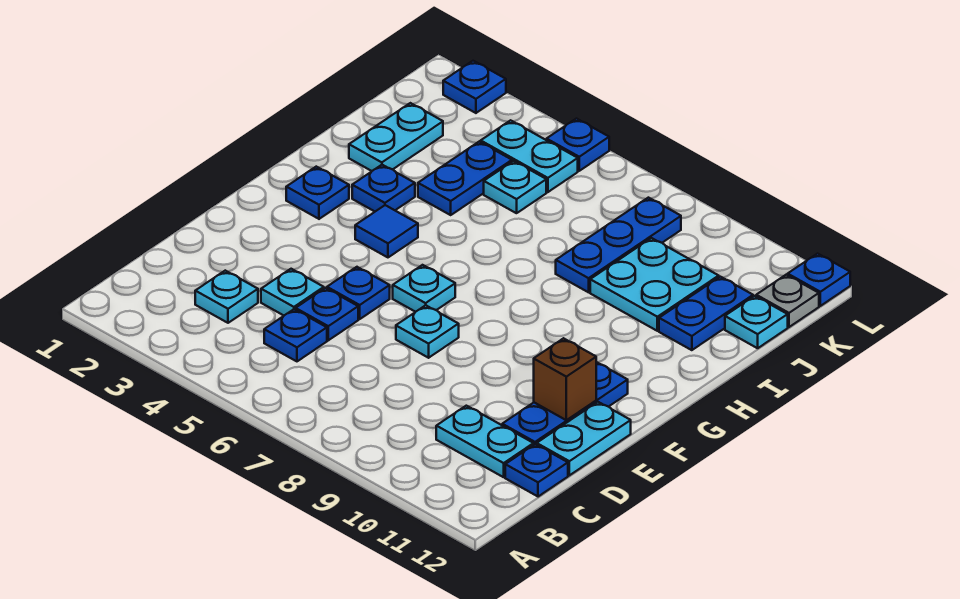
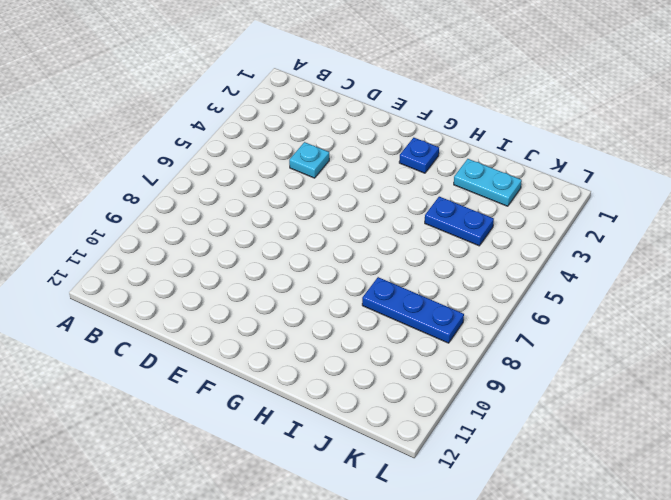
none -> cyan 1x1 plate [195,271,258,323]
none -> blue 1x1 plate [264,309,327,361]
none -> cyan 1x2 plate [436,406,534,477]

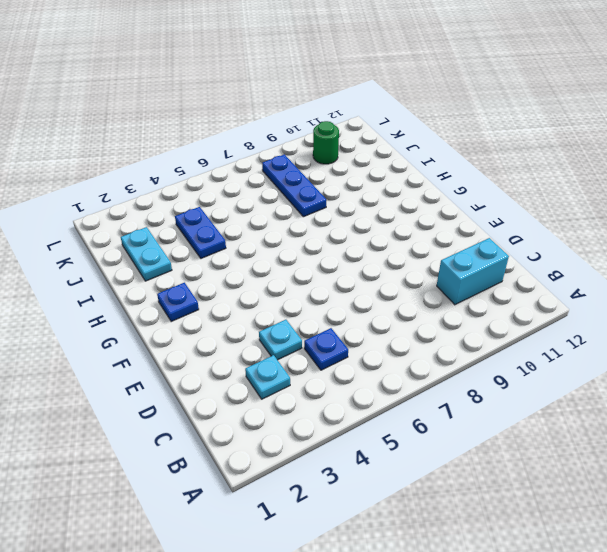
cyan 1x2 brick [437,238,509,305] -> cyan 1x2 plate [436,406,534,477]
green 1x1 round brick [313,121,339,164] -> none
none -> blue 1x1 plate [505,444,568,497]
none -> blue 1x1 plate [296,288,358,340]
none -> blue 1x3 plate [502,362,628,445]

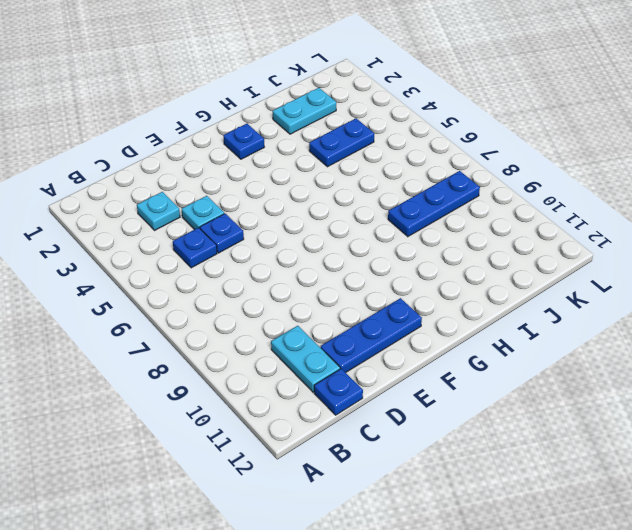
none -> cyan 1x2 plate [537,402,631,475]
none -> blue 1x1 plate [327,267,390,319]
none -> cyan 1x1 plate [396,305,459,358]

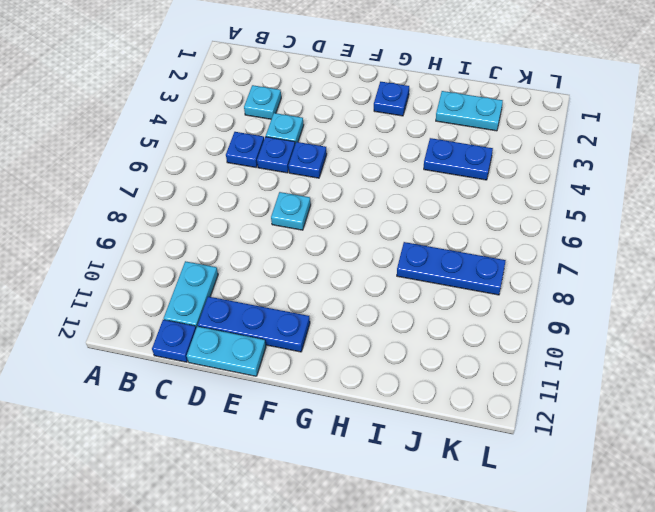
none -> cyan 1x1 plate [393,265,455,312]
none -> blue 1x1 tile [355,205,418,257]
none -> blue 1x1 plate [352,165,415,211]

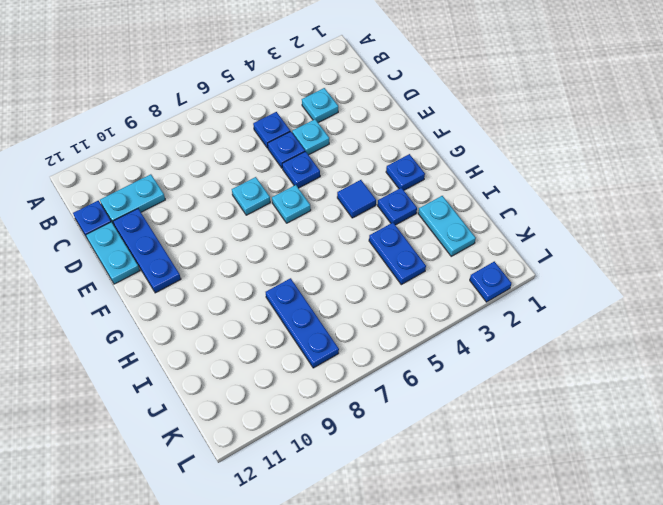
none -> cyan 2x2 plate [590,238,719,331]
none -> blue 1x2 plate [659,277,753,350]
none -> cyan 1x1 plate [484,161,546,213]

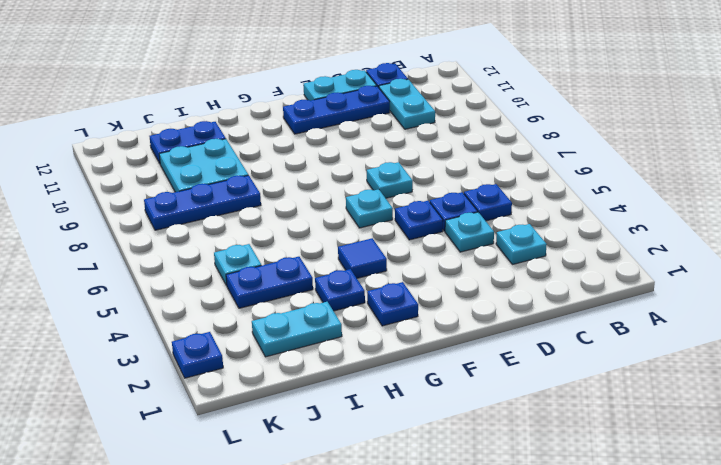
none -> cyan 1x1 plate [725,296,788,348]
none -> cyan 1x2 plate [481,120,578,192]
none -> grey 1x1 plate [756,275,819,327]

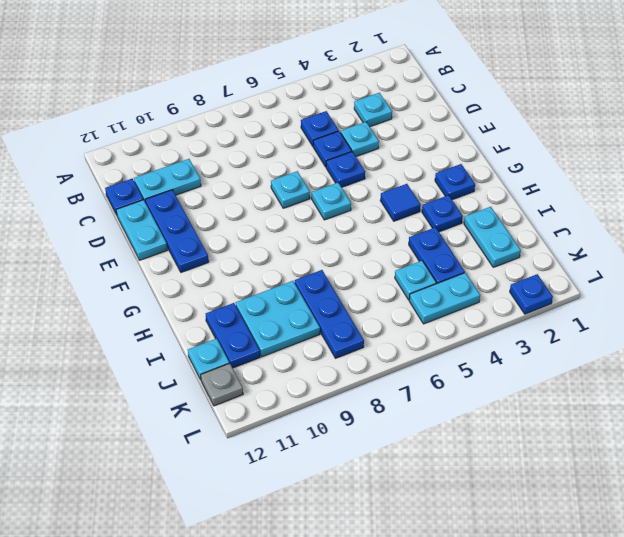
none -> blue 1x1 plate [547,119,609,171]
none -> blue 1x1 plate [788,254,850,306]
none -> brown 1x1 brick [534,338,596,420]

